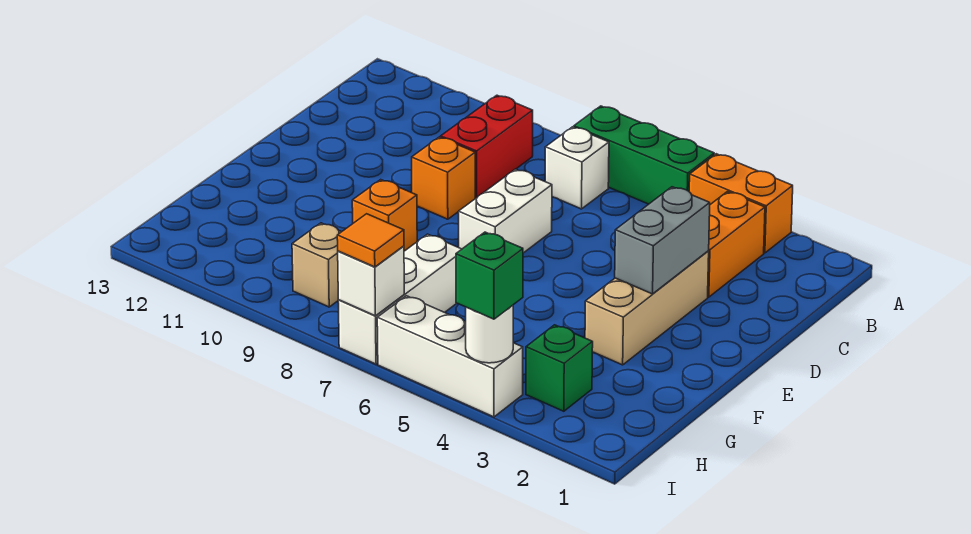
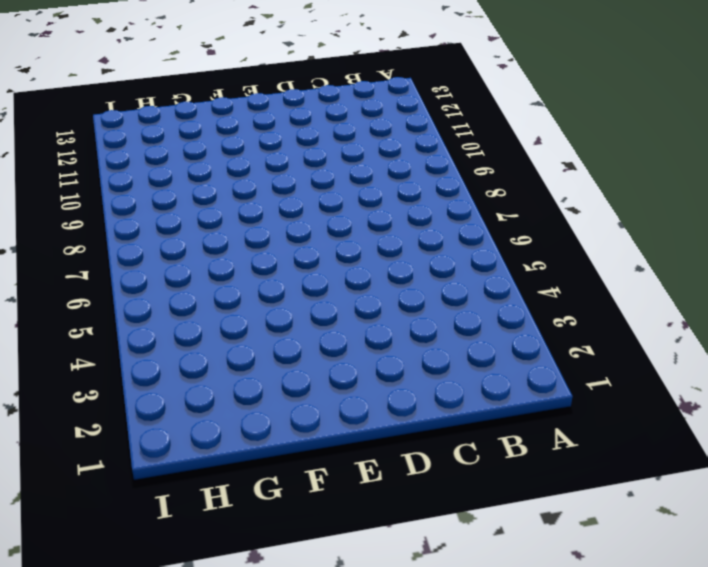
none -> orange 1x2 brick [689,154,793,253]
none -> green 1x3 brick [574,106,714,204]
none -> orange 1x2 brick [708,192,765,297]

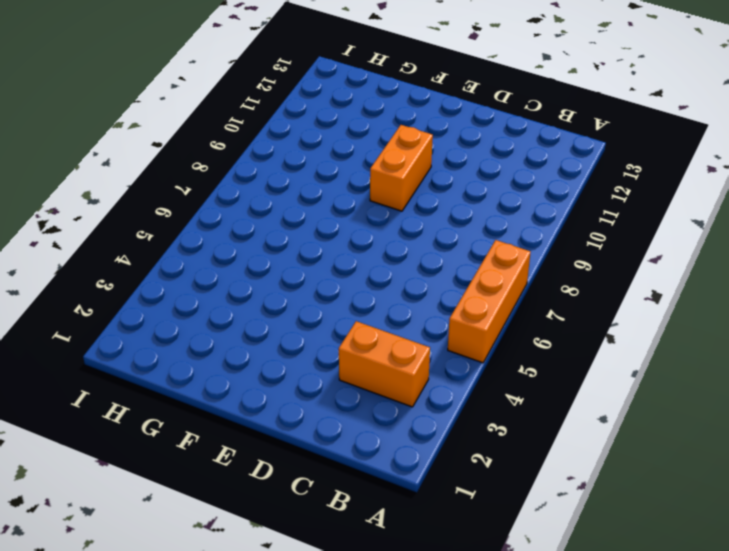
orange 1x3 brick [448,240,531,363] -> green 1x3 brick [574,106,714,204]
orange 1x2 brick [370,125,433,211] -> orange 1x2 brick moved to [689,154,793,253]
none -> white 1x1 brick [545,127,609,209]
none -> red 1x2 brick [441,95,533,198]
none -> tan 1x3 brick [585,251,709,365]

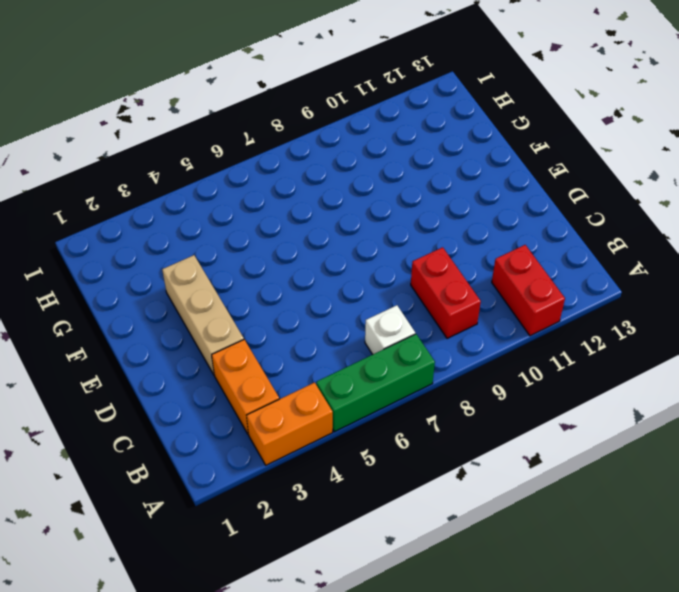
red 1x2 brick [492,245,565,336] -> none
none -> white 1x2 brick [458,169,552,253]
none -> orange 1x1 brick [412,137,475,219]
none -> orange 1x1 brick [352,180,417,251]

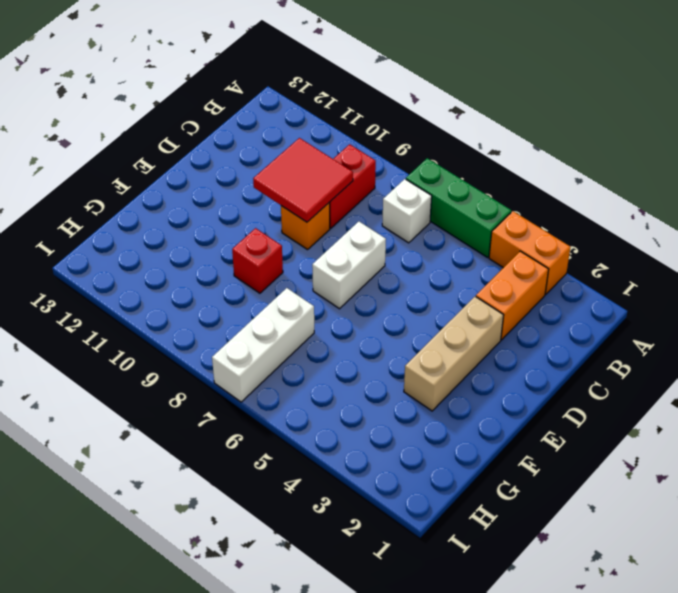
red 2x2 tile [253,138,353,222] -> none
red 1x1 brick [232,228,283,293] -> orange 1x1 brick [352,180,417,251]
none -> green 1x1 brick [526,325,593,411]
none -> tan 1x1 brick [292,223,341,307]
none -> white 1x3 brick [377,296,523,417]

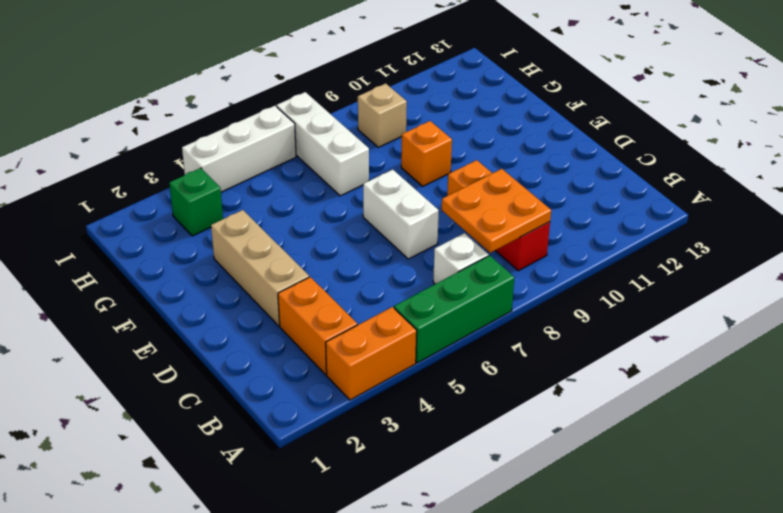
orange 2x2 plate [442,169,551,253] -> none
none -> grey 1x2 brick [615,187,710,294]
none -> white 1x1 round brick [466,305,513,363]
none -> white 1x1 brick [338,246,404,316]

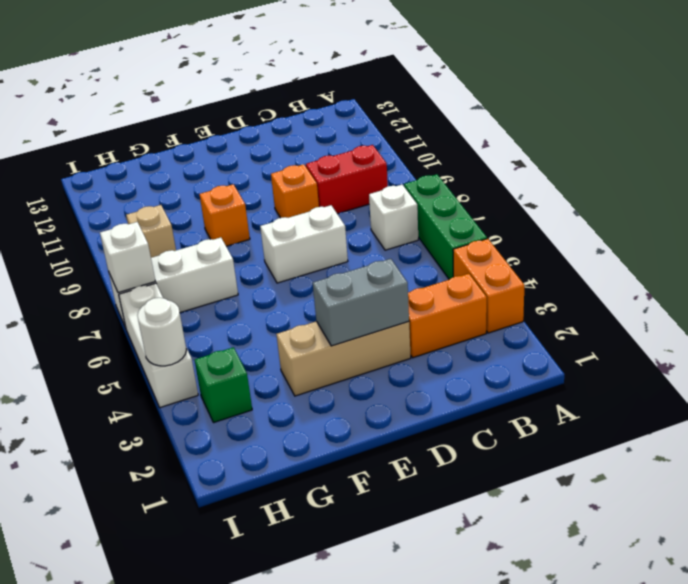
none -> green 1x1 brick [456,232,523,319]
none -> orange 1x1 tile [337,214,404,267]

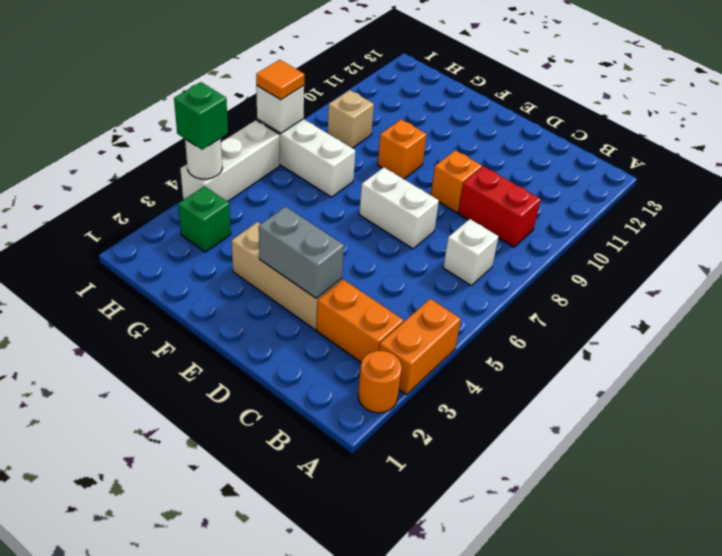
orange 1x1 round brick [358,351,402,413] -> none
none -> green 1x3 brick [574,106,714,204]

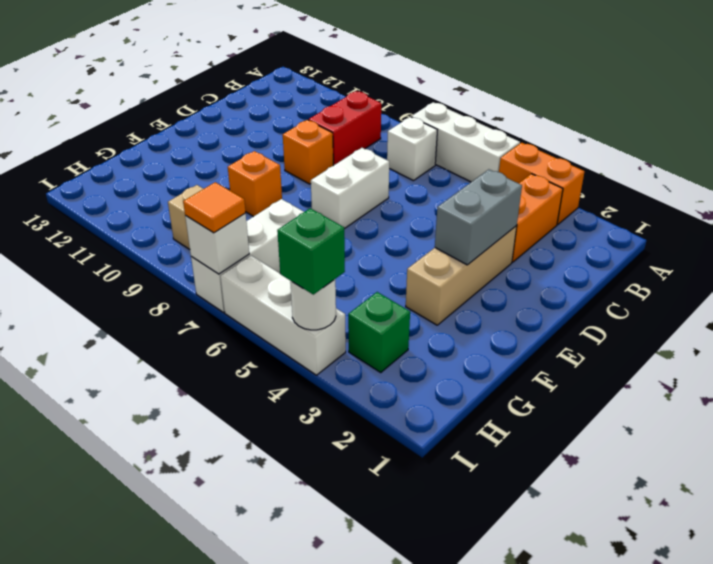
white 1x3 brick [411,102,520,182] -> green 1x3 brick [574,106,714,204]

